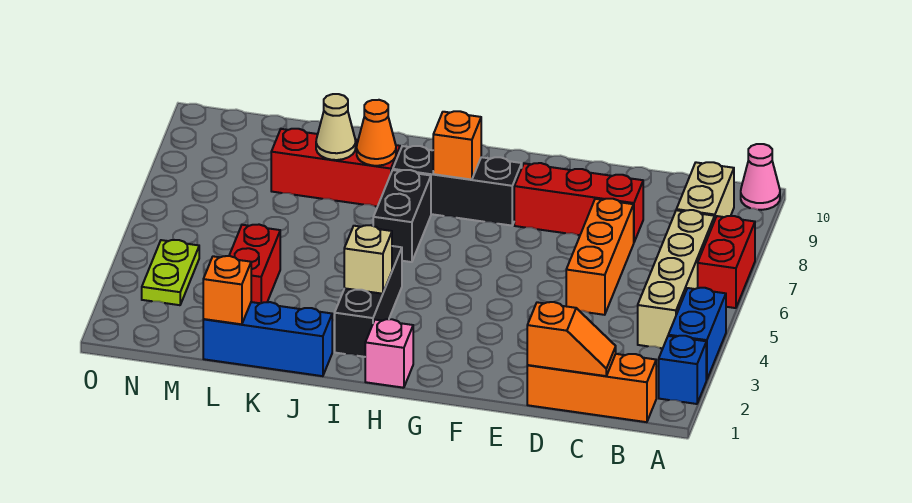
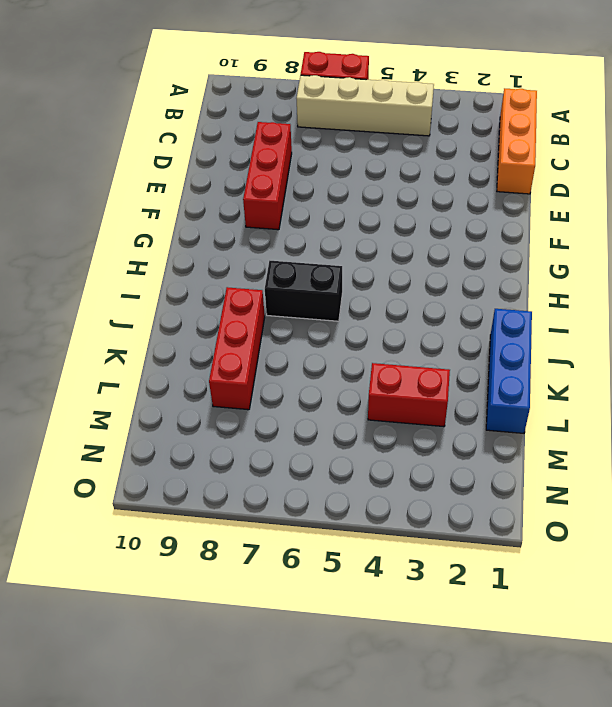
none -> blue 1x1 brick [659,336,706,404]
none -> blue 1x2 brick [668,288,726,380]
none -> pink 1x1 cone [741,144,780,210]

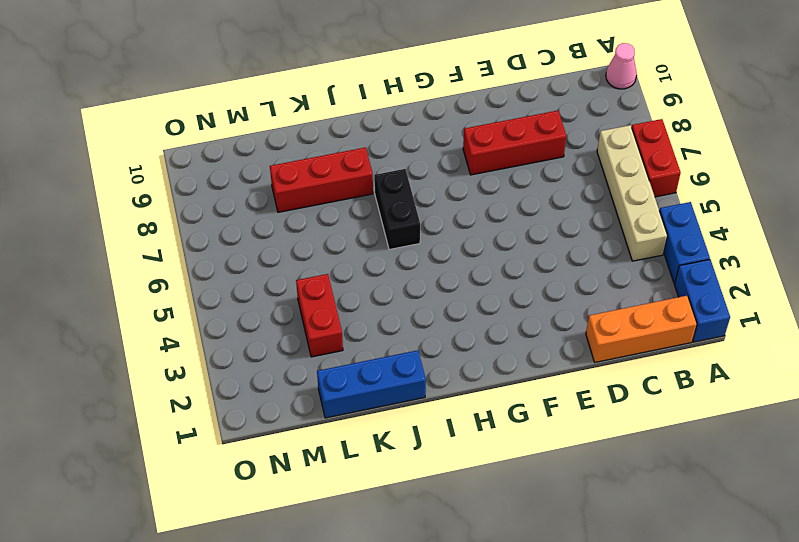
blue 1x2 brick [675,260,730,342] -> blue 1x1 brick [659,336,706,404]
none -> tan 1x2 brick [676,162,734,218]
none -> orange 1x3 brick [566,199,634,315]
none -> black 1x3 brick [393,146,522,226]

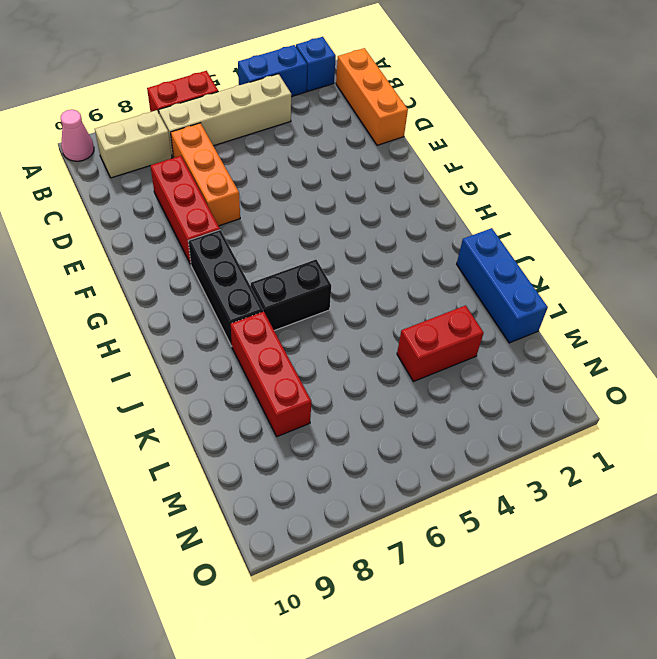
orange 1x3 brick [171,123,240,226] -> orange 1x3 brick turned to [566,199,634,315]
none -> pink 1x1 brick [365,319,413,388]
none -> black 1x3 brick [335,246,402,357]
none -> lime 1x2 plate [142,240,199,305]

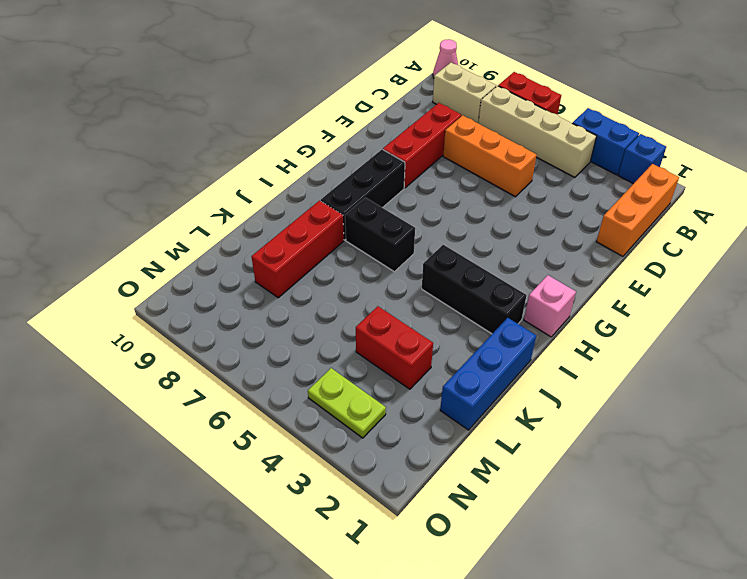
none -> orange 1x2 slope [527,302,616,376]
none -> orange 1x1 brick [433,111,481,180]
none -> tan 1x1 brick [344,225,392,294]

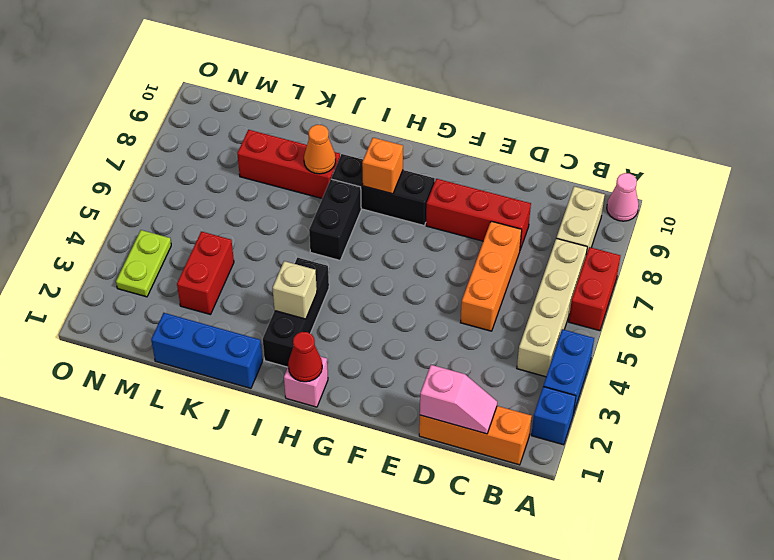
pink 1x2 slope [420,365,497,434] -> orange 1x2 slope [527,302,616,376]
red 1x1 cone [288,332,322,382] -> none
none -> tan 1x1 cone [316,94,356,160]
none -> orange 1x1 brick [203,256,251,324]

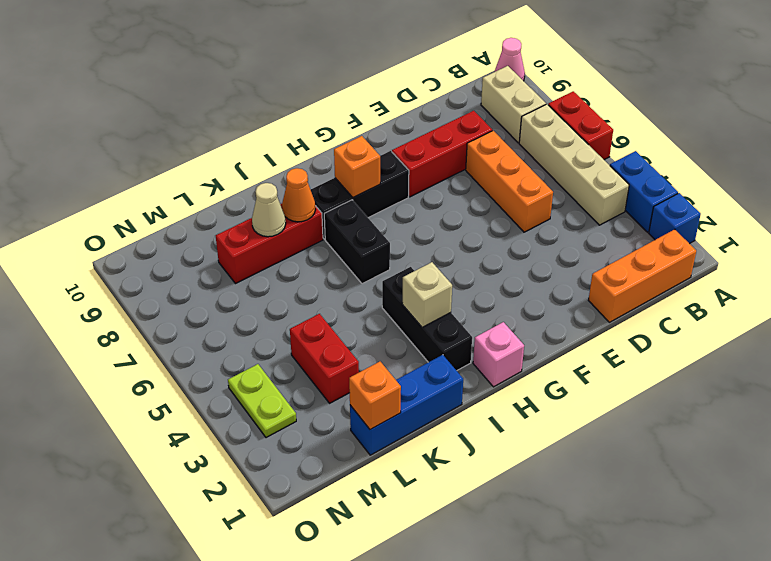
none -> orange 1x2 slope [527,302,616,376]

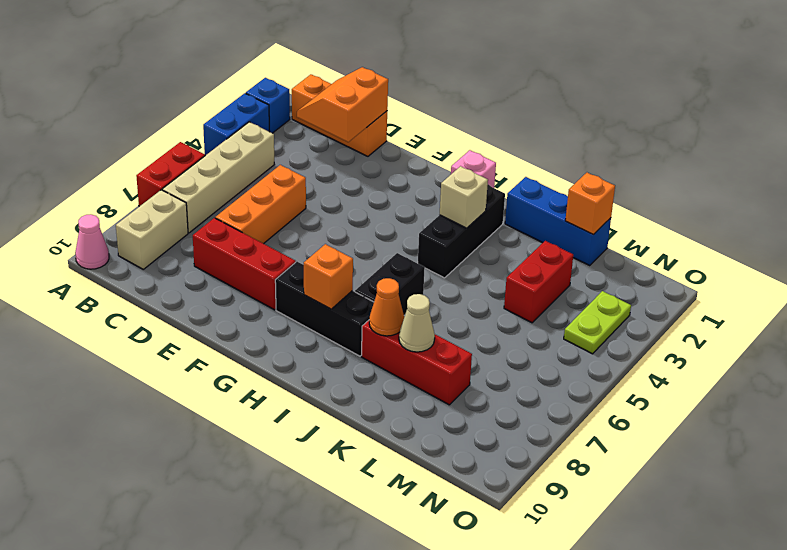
orange 2x2 slope [297,67,388,142] -> orange 1x2 slope [527,302,616,376]

